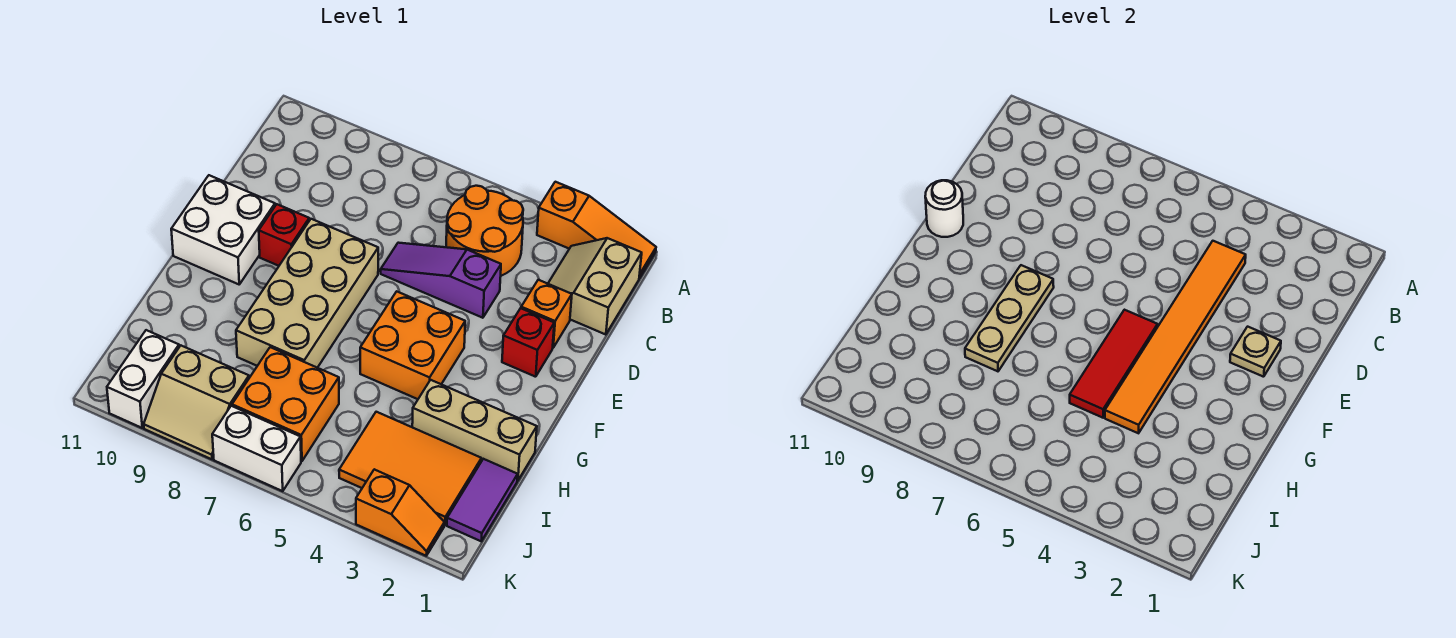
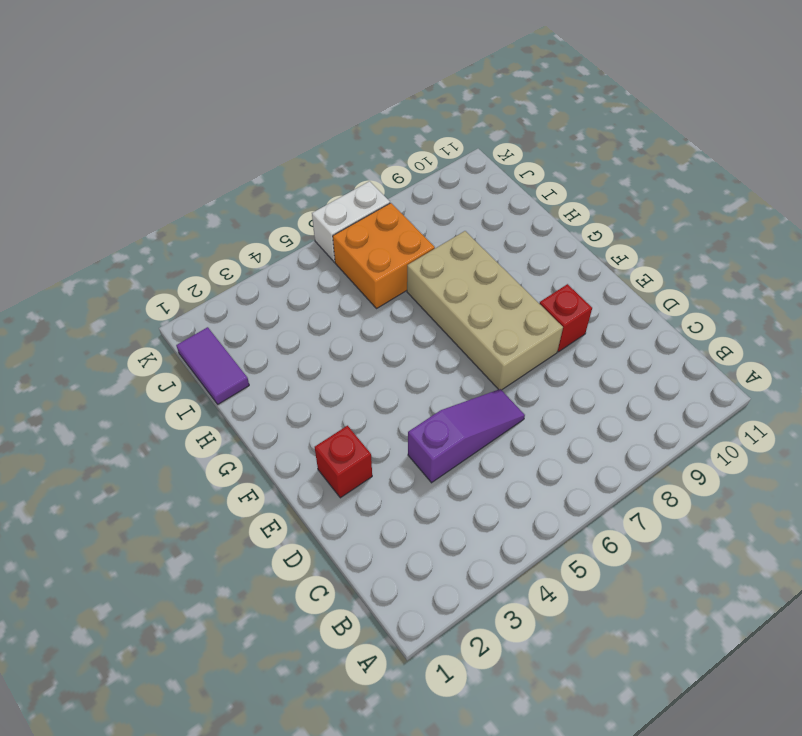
none -> orange 1x3 slope [537,182,656,278]
none -> tan 2x2 slope [548,238,642,335]
none -> orange 2x2 round brick [446,186,523,276]

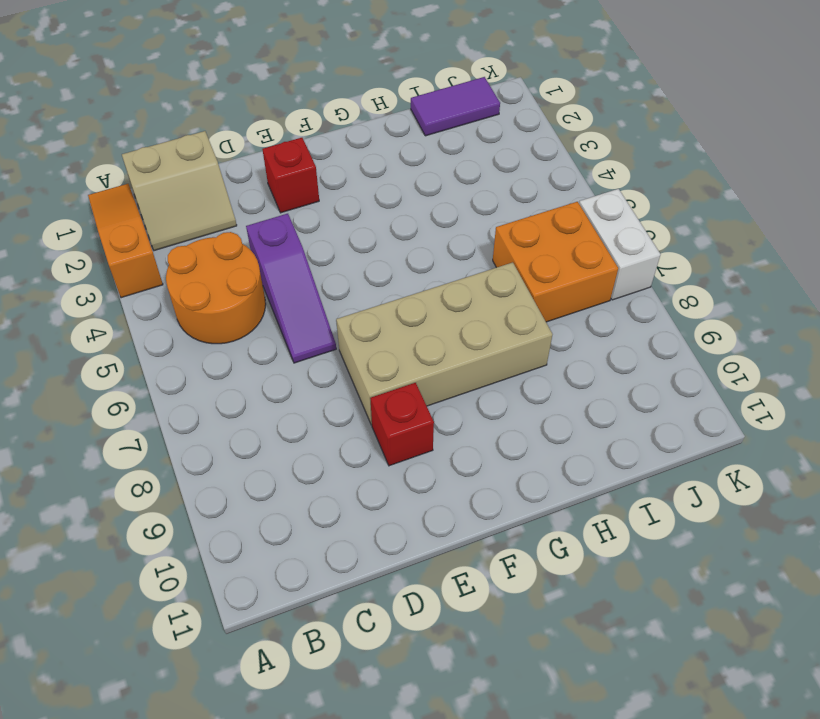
none -> orange 1x1 brick [521,280,572,348]
none -> white 2x2 brick [171,175,275,284]
none -> orange 2x2 brick [360,291,465,399]

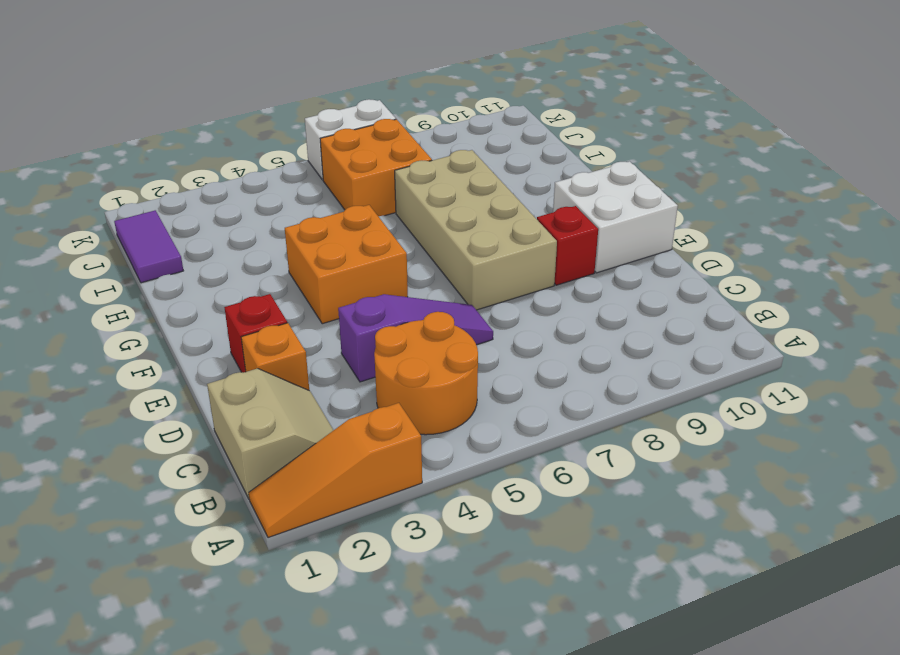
none -> tan 1x3 brick [412,380,537,481]
none -> orange 2x3 tile [339,412,481,525]
none -> tan 2x2 slope [144,346,249,459]

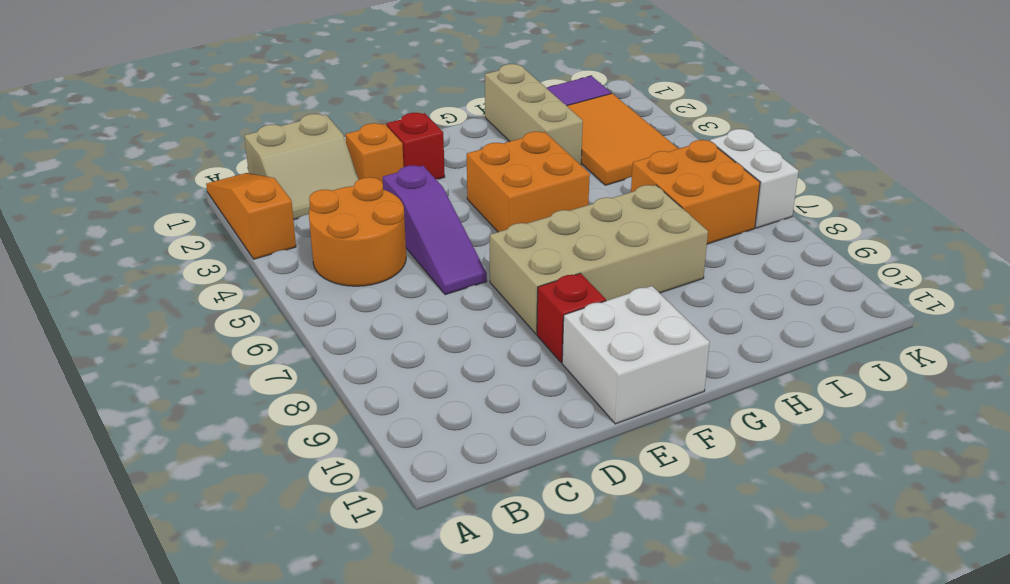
none -> tan 2x2 slope [144,346,249,459]
none -> white 1x2 brick [107,330,179,428]
none -> orange 1x2 slope [356,469,444,556]

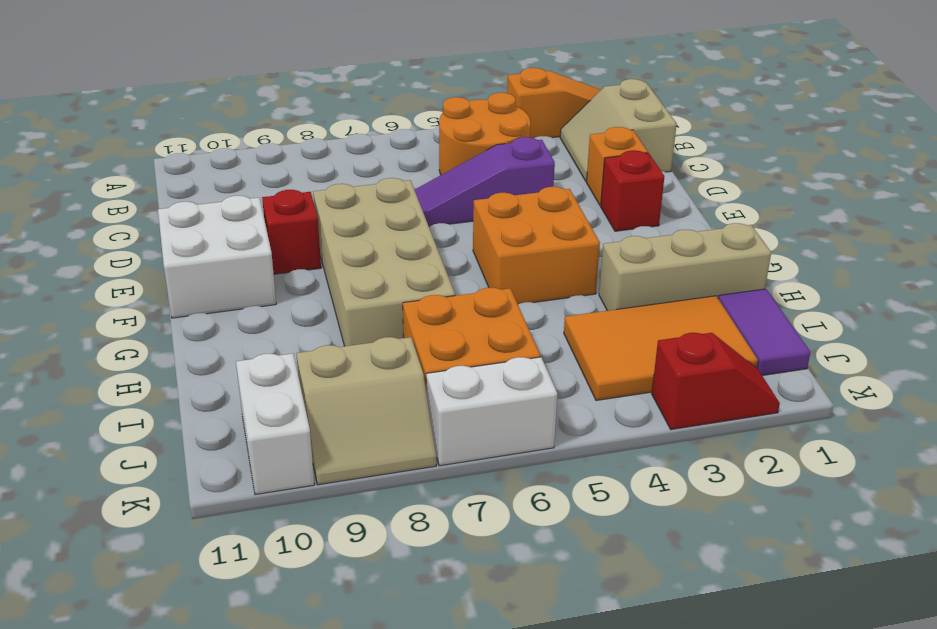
red 1x2 slope [652,333,780,430] -> orange 1x2 slope [356,469,444,556]
none -> orange 1x6 tile [1105,241,1246,433]
none -> tan 1x1 plate [1230,327,1281,377]
none -> white 1x1 round brick [925,180,963,237]

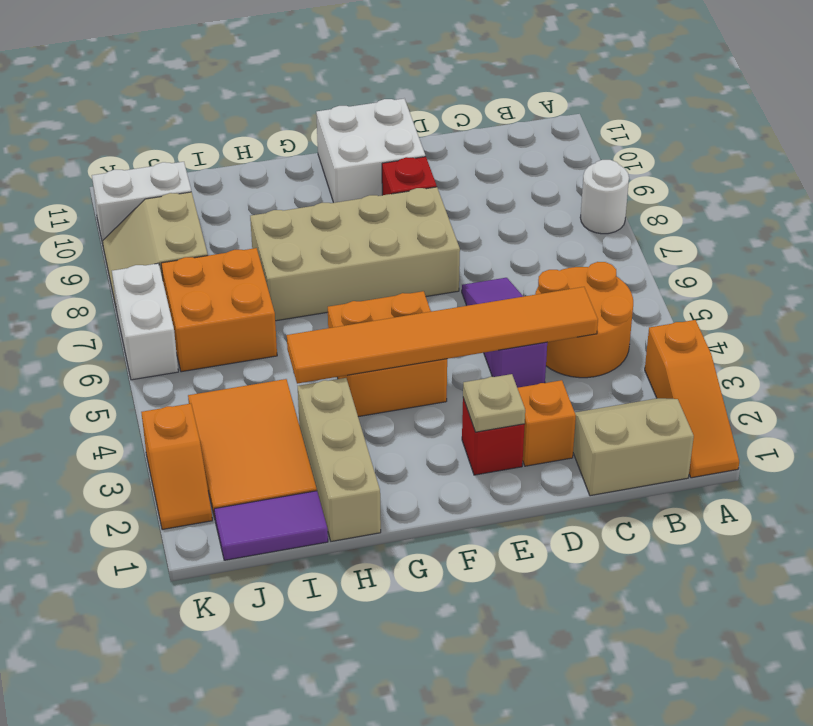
white 1x1 round brick [580,160,629,234] -> white 1x1 round brick moved to [925,180,963,237]
none -> red 1x3 tile [1070,310,1158,418]
none -> tan 1x3 plate [965,265,1054,371]

